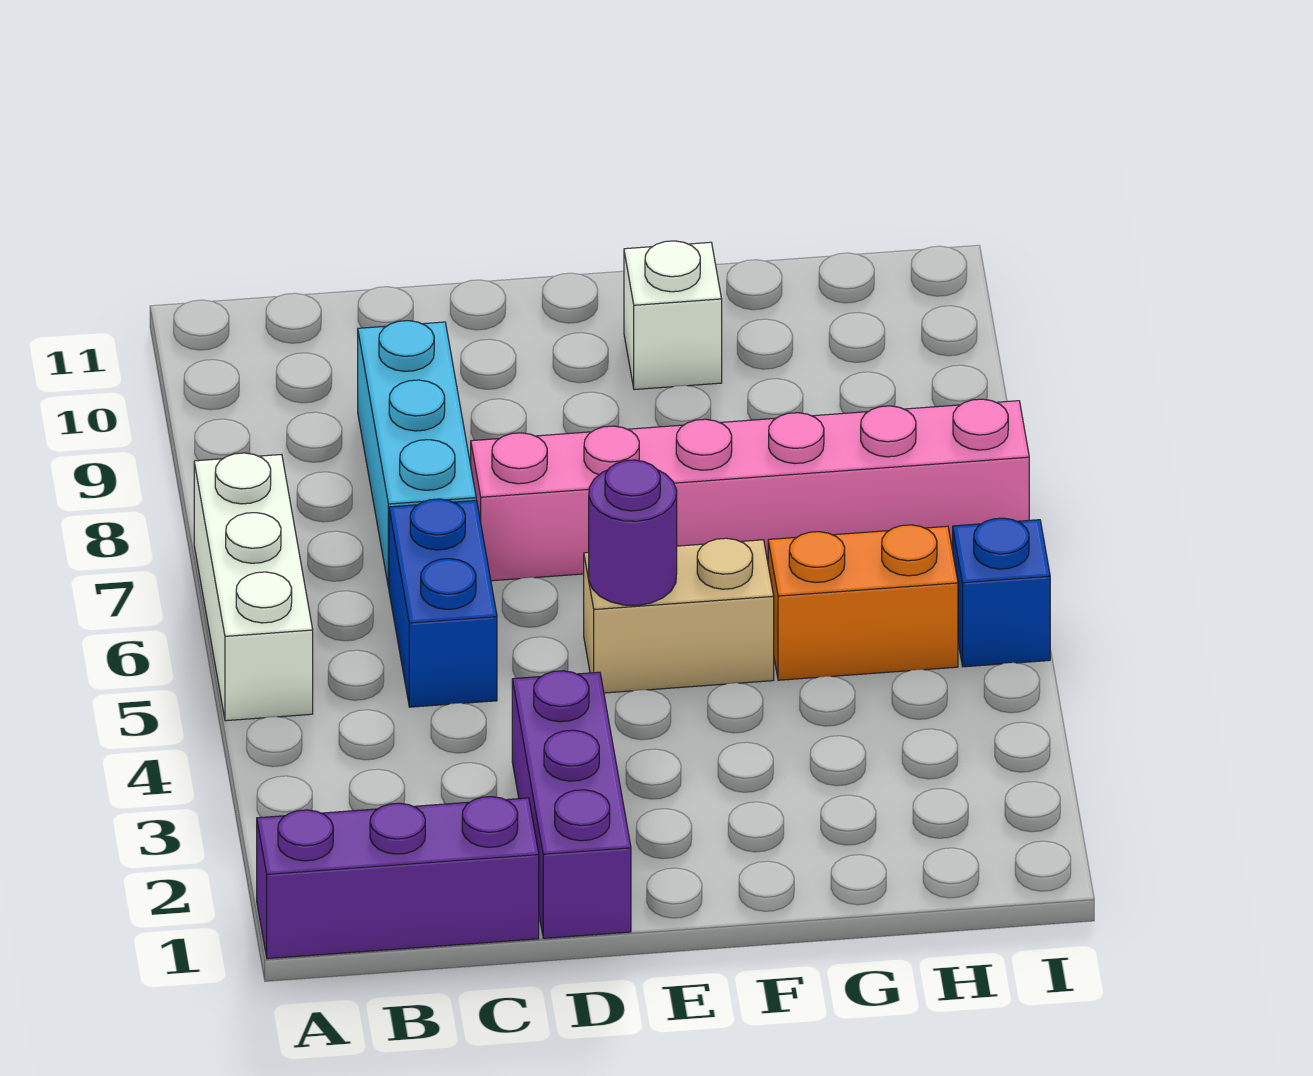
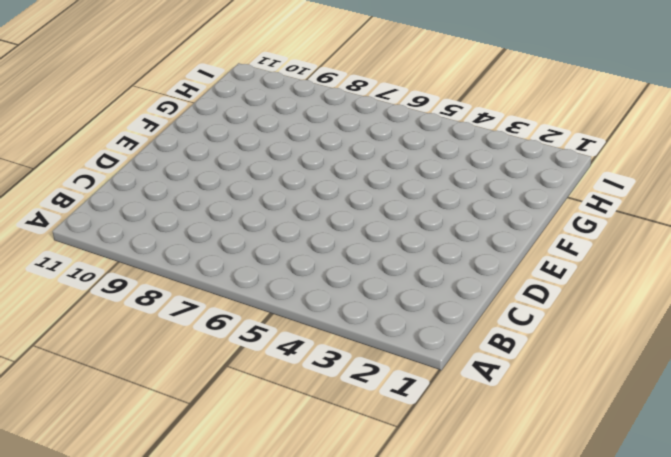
none -> purple 1x3 brick [257,797,539,959]
none -> white 1x3 brick [194,453,313,721]

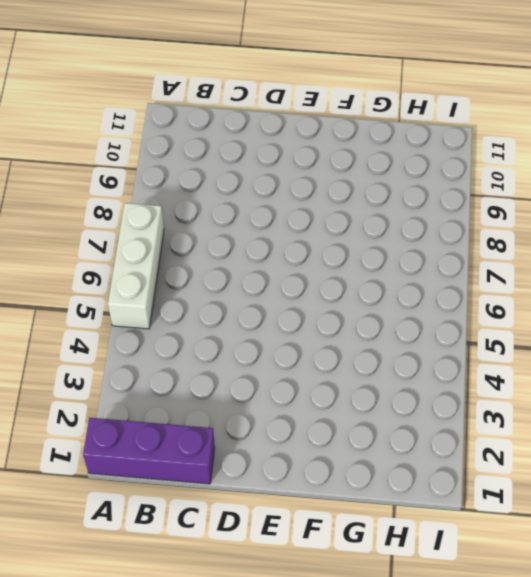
none -> blue 1x2 brick [389,499,497,707]
none -> cyan 1x3 brick [358,321,476,588]

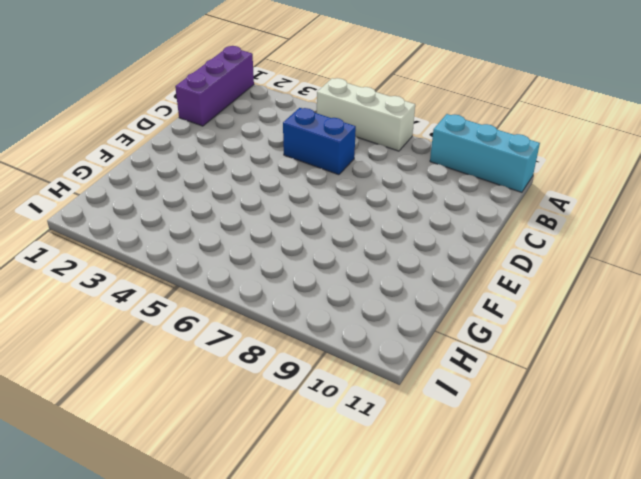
cyan 1x3 brick [430,114,540,192] -> cyan 1x3 brick moved to [358,321,476,588]
none -> purple 1x3 brick [512,671,631,938]
none -> pink 1x6 brick [471,399,1029,581]

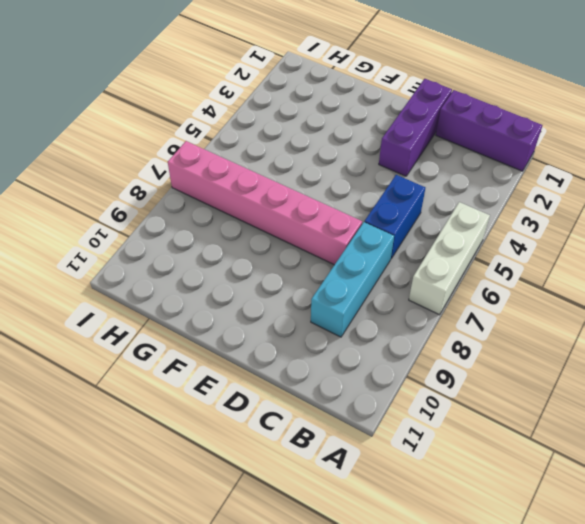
none -> tan 1x2 brick [584,538,774,693]
none -> white 1x1 brick [624,241,722,390]

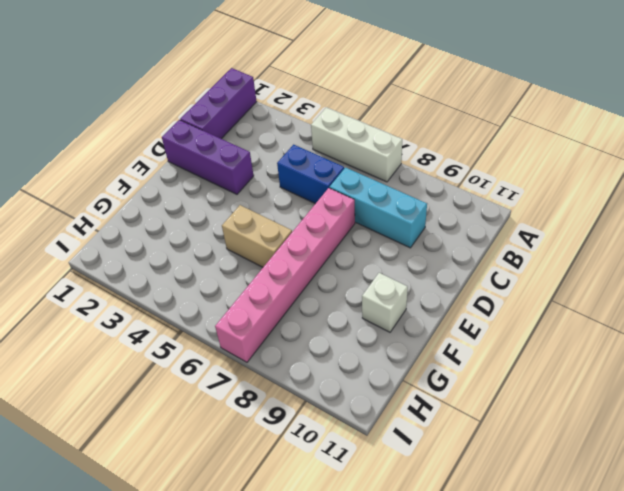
tan 1x2 brick [222,205,292,267] -> tan 1x2 brick turned to [584,538,774,693]
none -> orange 1x2 brick [768,525,958,680]
none -> blue 1x1 brick [953,518,1050,667]

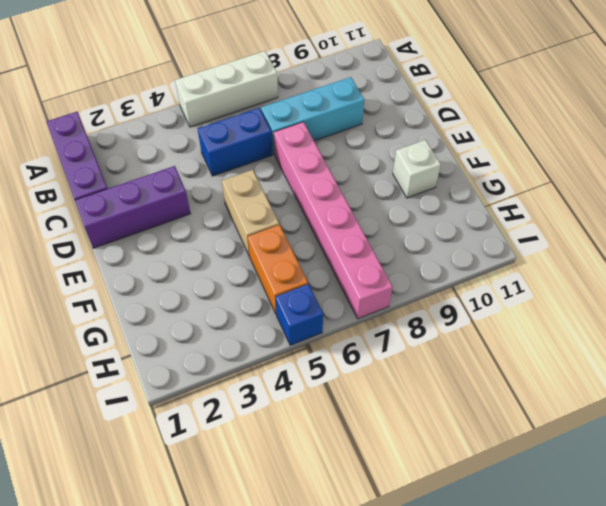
none -> purple 1x1 round brick [589,460,677,606]

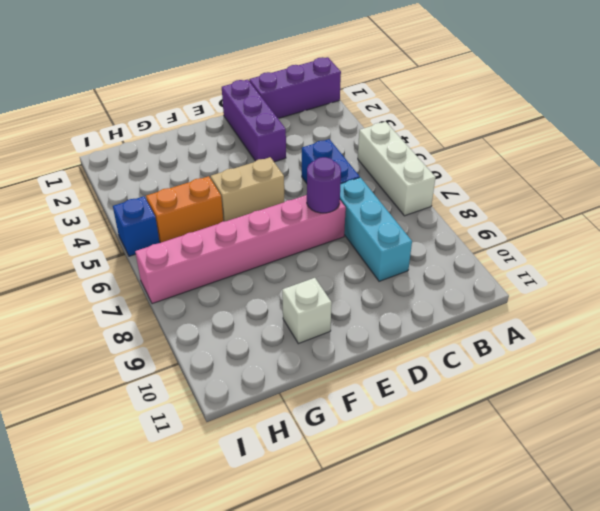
purple 1x1 round brick [307,157,341,213] -> purple 1x1 round brick moved to [589,460,677,606]

